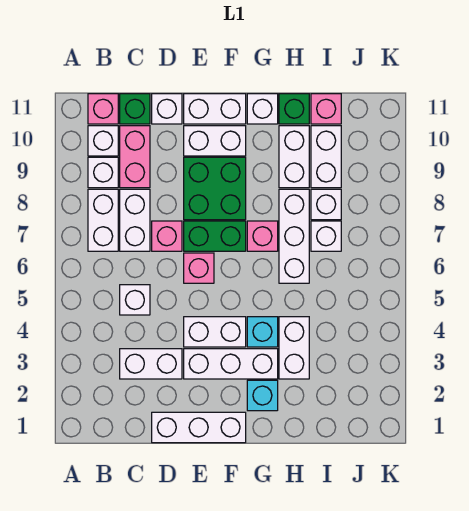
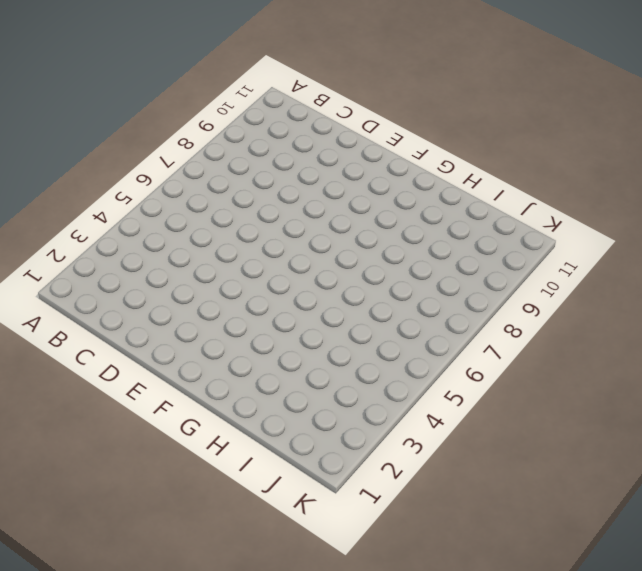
none -> white 1x2 brick [88,189,118,251]
none -> white 1x1 brick [88,157,118,188]
none -> white 1x1 brick [88,126,118,156]
none -> pink 1x1 brick [88,94,118,124]

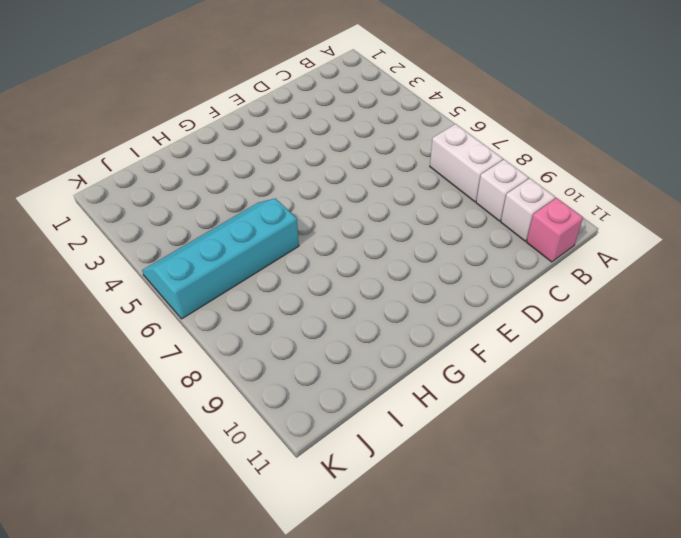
cyan 2x4 slope [142,198,299,319] -> white 1x3 brick [279,189,309,283]
none -> white 1x2 brick [120,349,182,379]
none -> white 1x1 brick [120,285,150,315]
none -> white 1x2 brick [120,189,150,251]
none -> pink 1x2 brick [120,126,150,188]

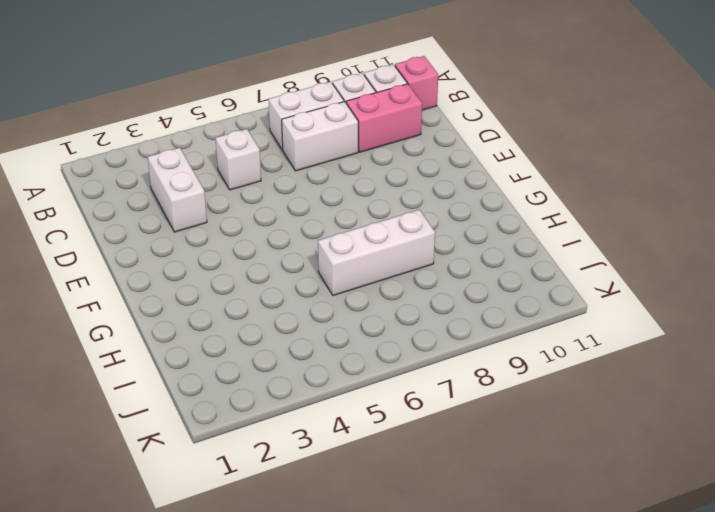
none -> green 1x1 brick [120,94,150,124]
none -> white 1x3 brick [152,412,246,443]
none -> pink 1x1 brick [152,221,182,251]
none -> white 1x1 brick [152,94,182,124]

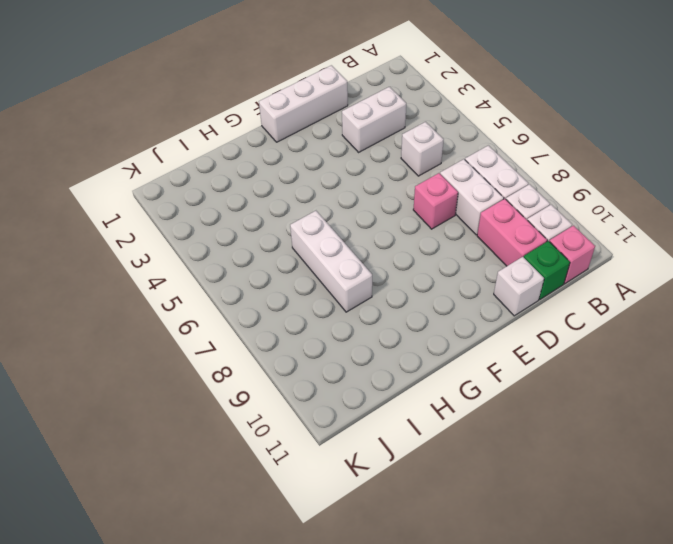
none -> white 1x3 brick [184,349,278,379]
none -> white 1x2 brick [184,317,246,347]
none -> pink 1x1 brick [184,253,214,283]
none -> green 1x2 brick [184,221,246,251]

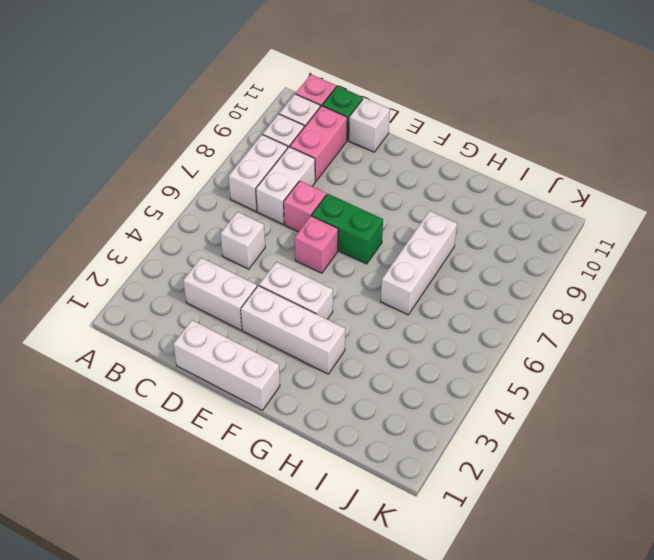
none -> green 2x2 brick [184,157,246,220]
none -> white 1x2 brick [184,126,246,156]
none -> white 1x2 brick [184,94,246,124]
none -> cyan 1x1 brick [247,380,278,411]

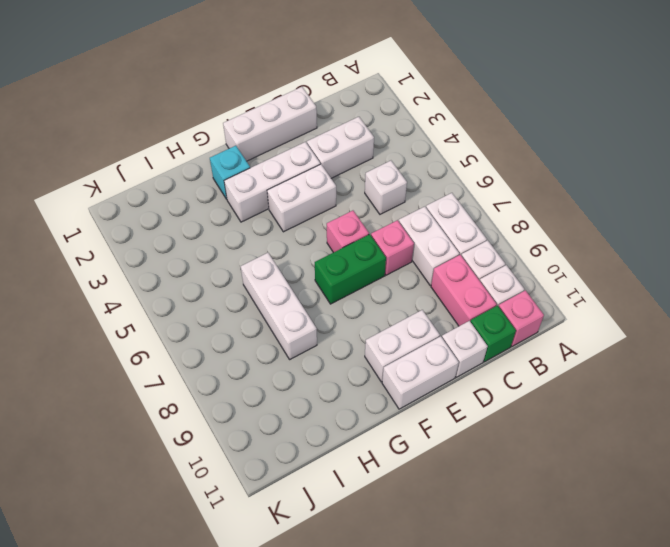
none -> green 2x2 brick [184,157,246,220]
none -> cyan 1x1 brick [247,317,278,347]
none -> pink 1x1 brick [247,221,278,251]
none -> white 1x1 brick [247,94,278,124]

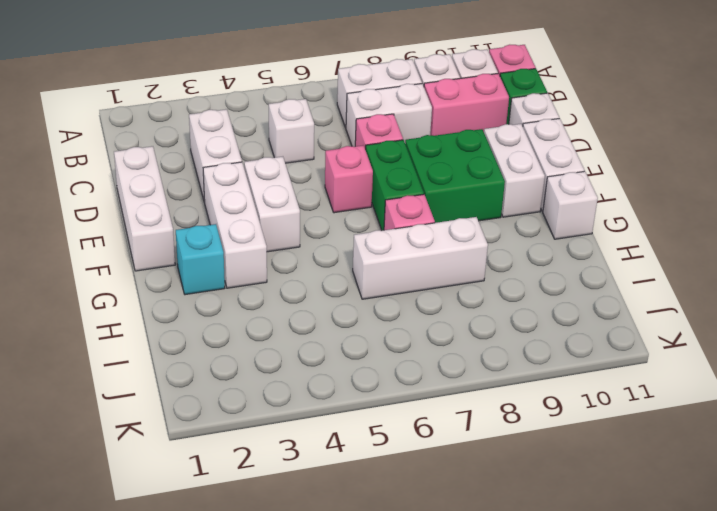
none -> cyan 1x1 brick [247,317,278,347]
none -> white 1x2 brick [279,317,309,379]
none -> white 1x2 brick [279,126,309,188]
none -> green 1x1 brick [279,94,309,124]

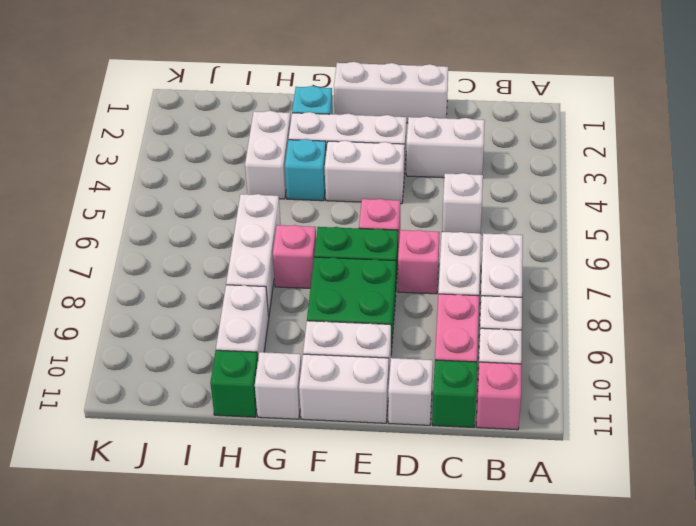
none -> white 1x1 brick [311,221,341,251]
none -> white 1x1 brick [311,189,341,220]
none -> white 1x2 brick [311,126,341,188]
none -> pink 1x1 brick [311,94,341,124]

